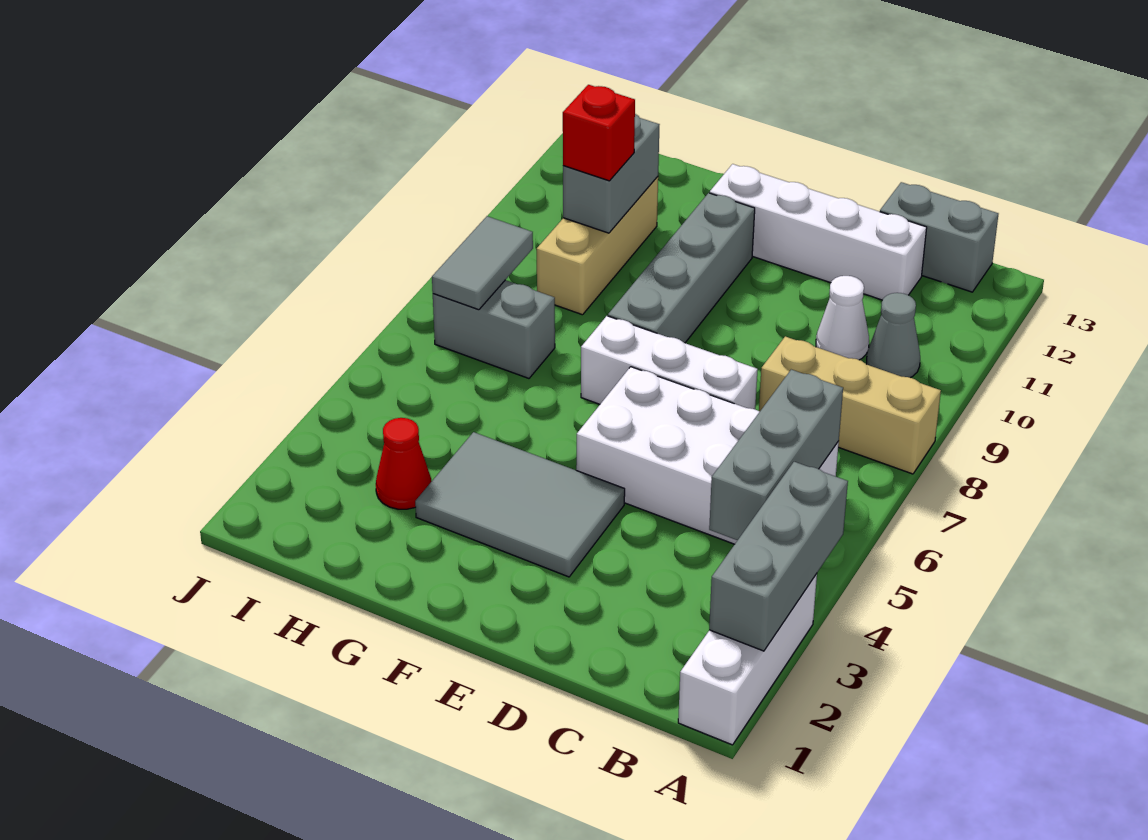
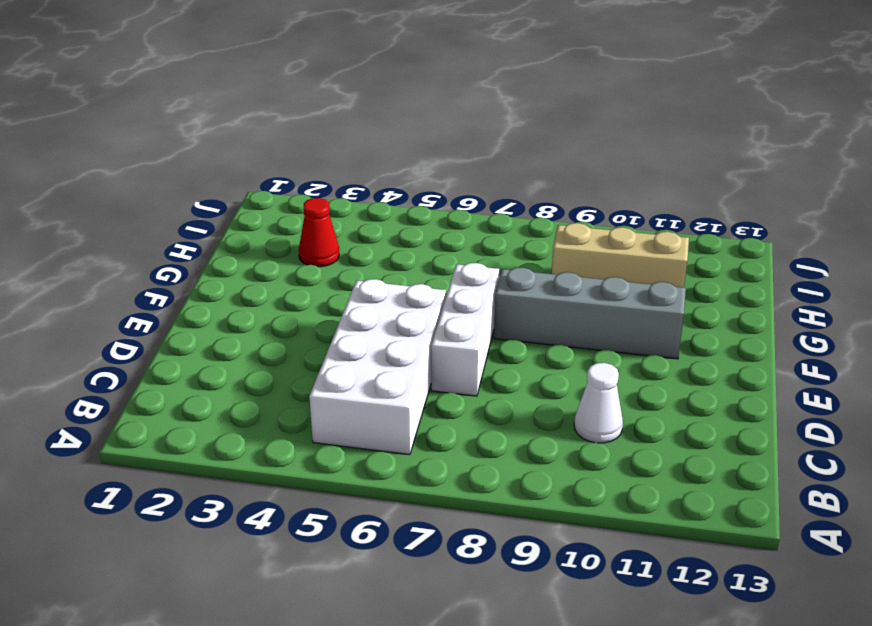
none -> white 1x3 brick [678,574,817,745]
none -> tan 1x3 brick [759,336,941,474]
none -> grey 1x1 cone [867,293,920,378]

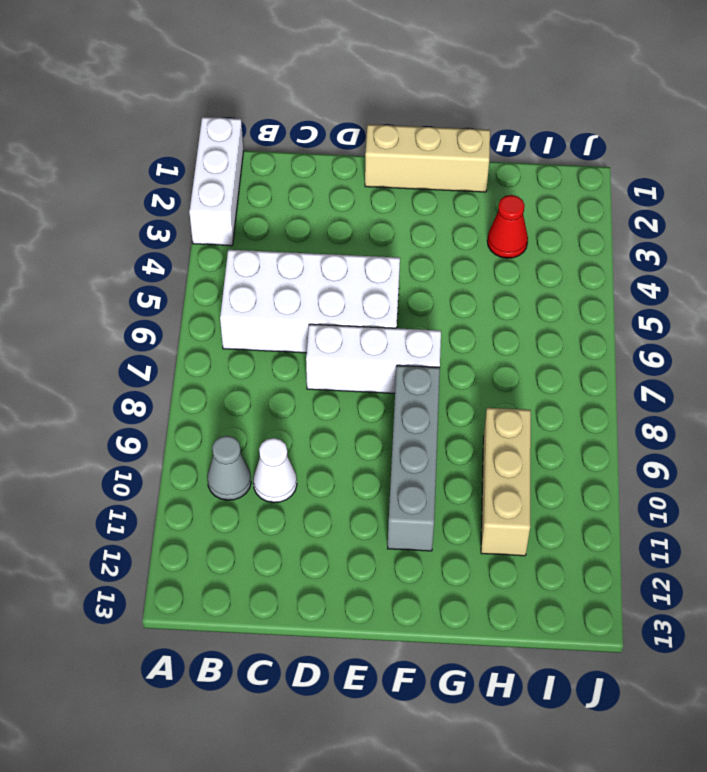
tan 1x3 brick [365,124,490,192] -> tan 1x3 brick moved to [759,336,941,474]
none -> grey 1x2 brick [880,182,998,292]
none -> white 1x4 brick [710,164,927,300]
none -> grey 2x3 tile [415,432,625,577]

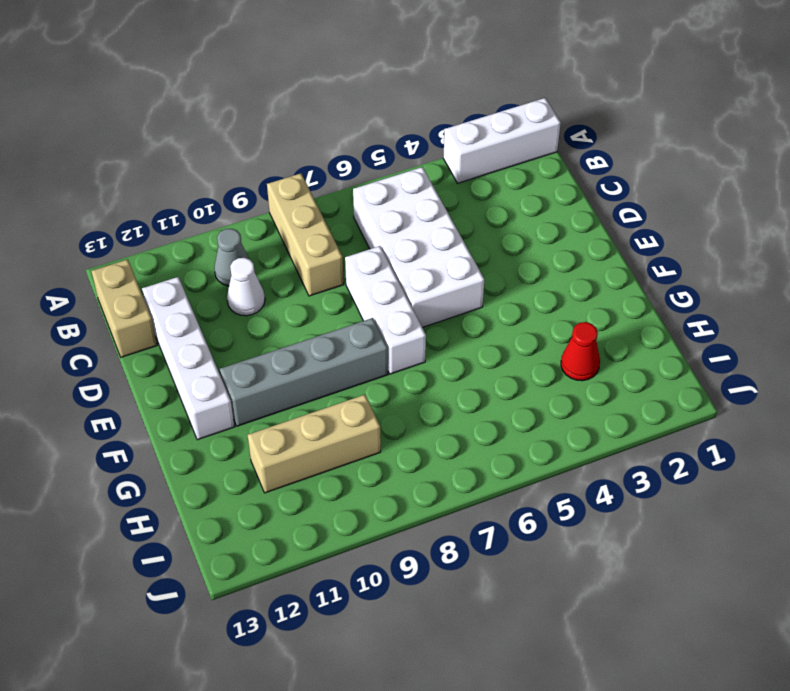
tan 1x2 brick [91,259,157,357] -> grey 1x2 brick [880,182,998,292]
none -> grey 2x3 tile [415,432,625,577]
none -> grey 1x2 brick [433,280,555,378]
none -> grey 1x3 brick [709,462,848,651]

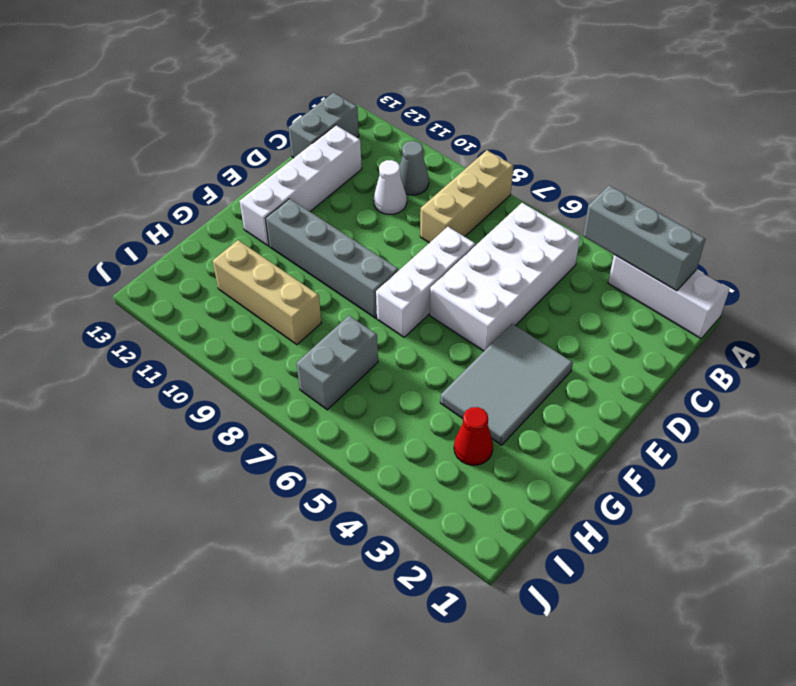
none -> grey 1x3 brick [709,370,843,540]
none -> grey 1x2 brick [563,114,659,233]
none -> grey 1x2 tile [432,216,533,310]

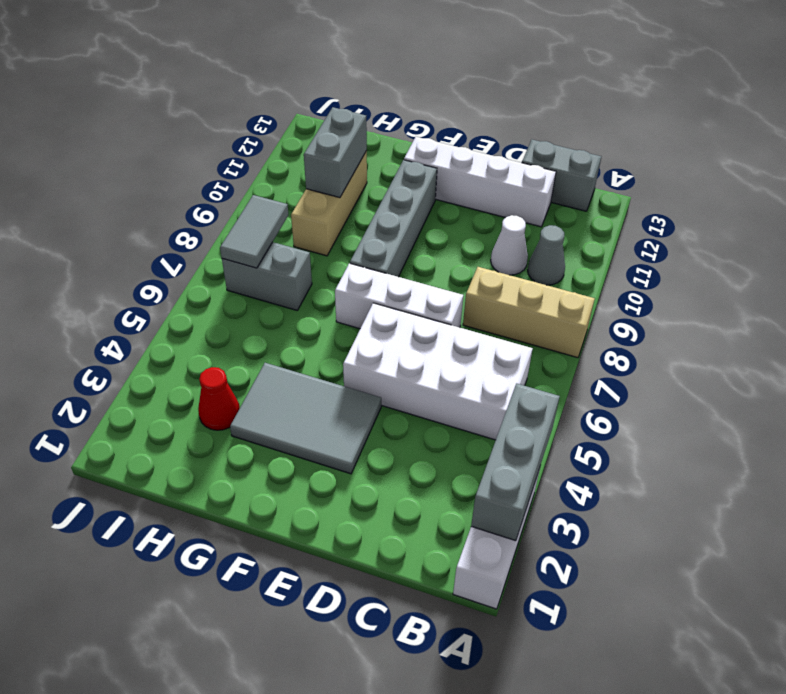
none -> grey 1x3 brick [709,370,843,540]
none -> red 1x1 brick [563,85,635,181]

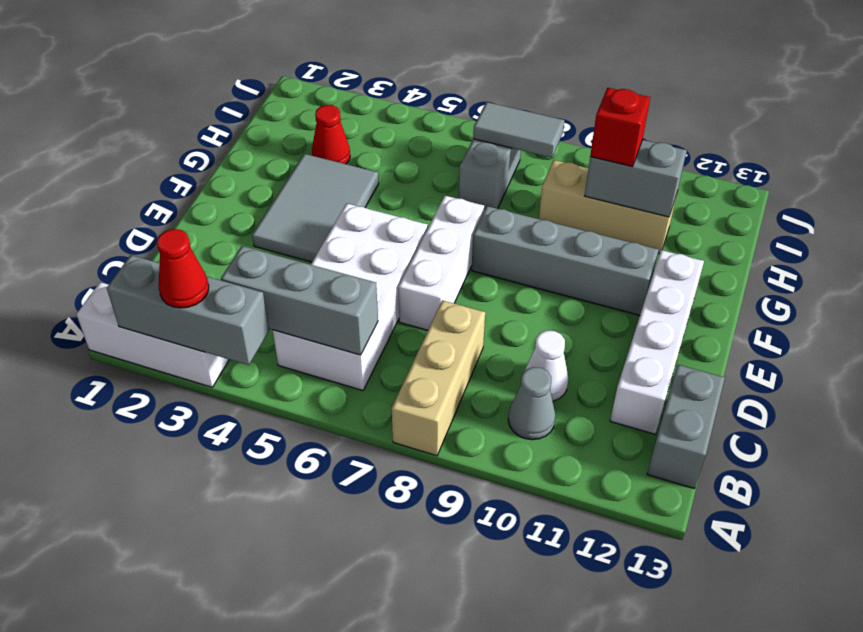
red 1x1 cone [157,229,209,308] -> none

